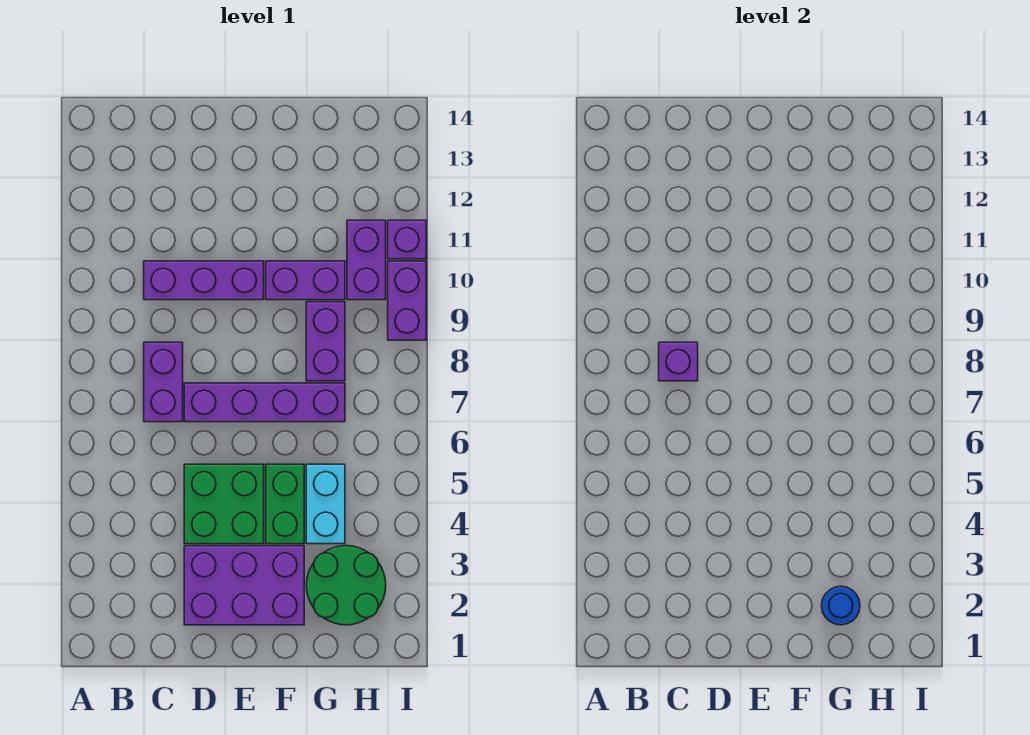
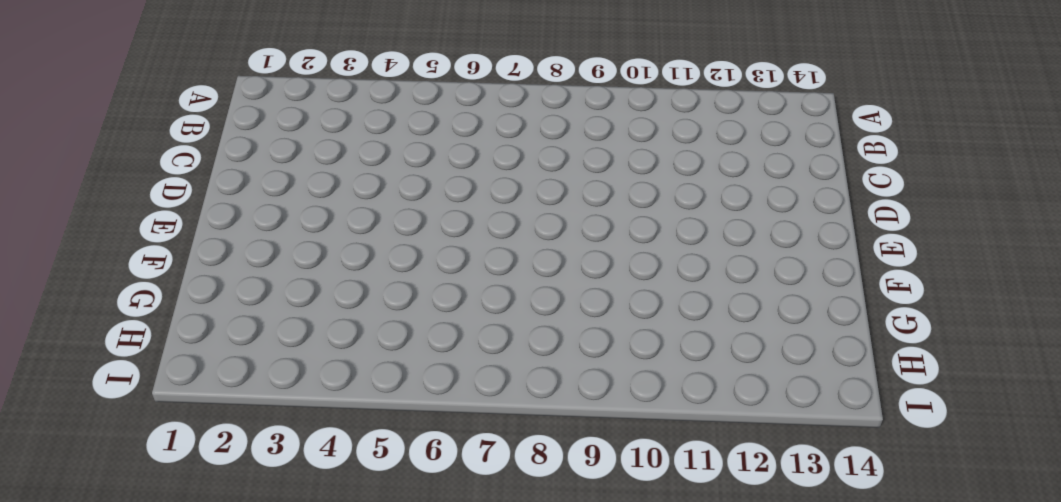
none -> purple 1x2 brick [144,342,183,422]
none -> purple 1x3 brick [144,261,264,300]
none -> purple 2x3 brick [184,546,304,625]

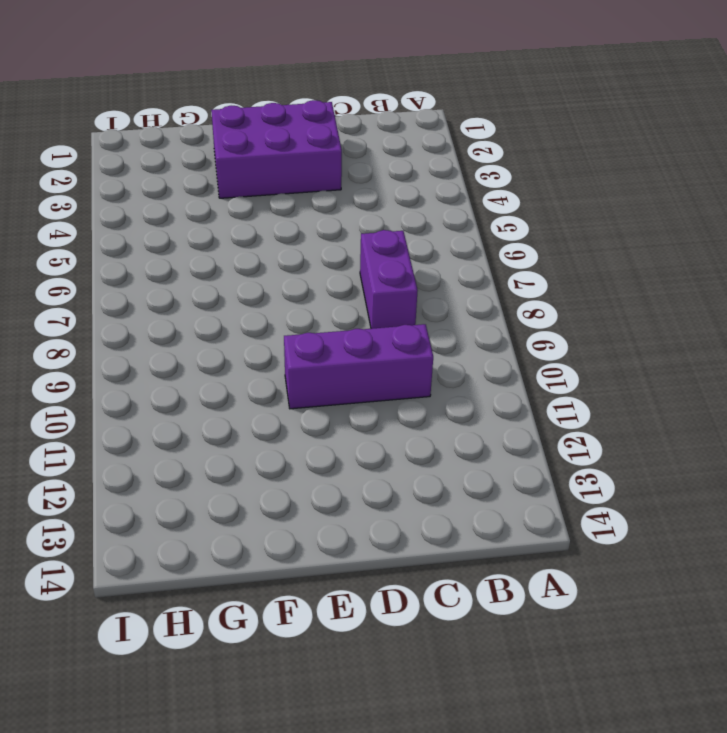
none -> green 2x2 brick [184,464,264,544]
none -> purple 1x4 brick [184,383,345,422]
none -> green 1x2 brick [266,464,304,544]

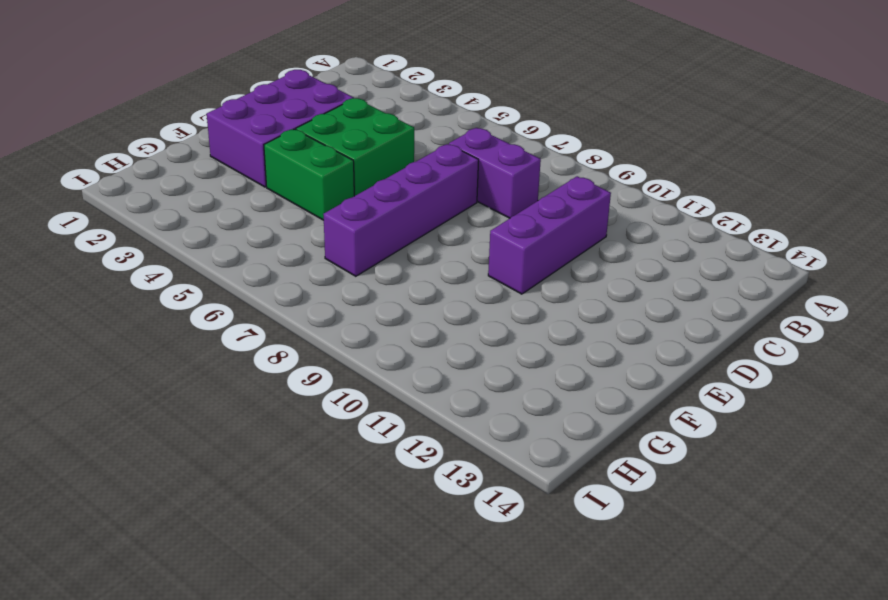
none -> purple 1x2 brick [266,261,345,300]
none -> green 2x2 round brick [306,546,386,625]
none -> cyan 1x2 brick [306,464,345,544]

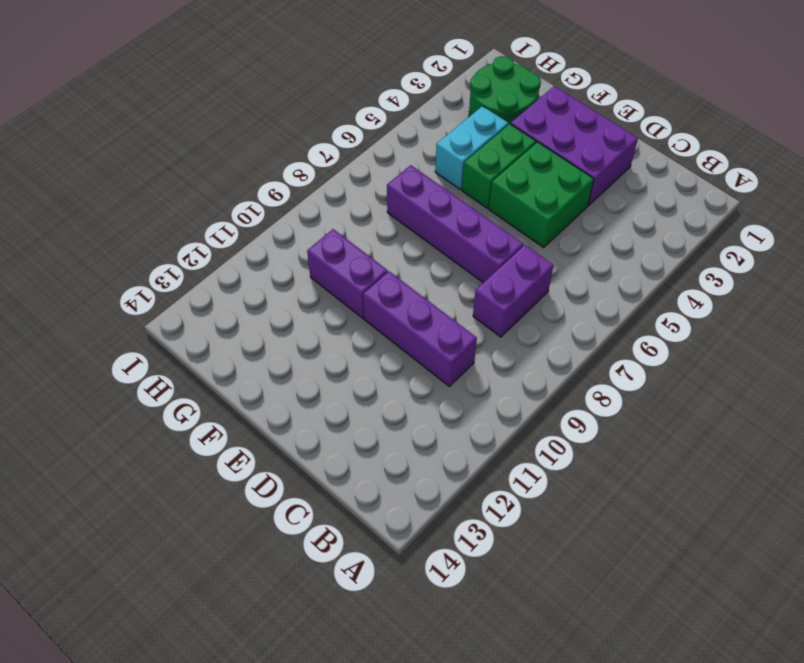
none -> purple 1x2 brick [306,302,345,381]
none -> purple 1x2 brick [347,220,386,300]
none -> purple 1x2 brick [388,261,426,340]

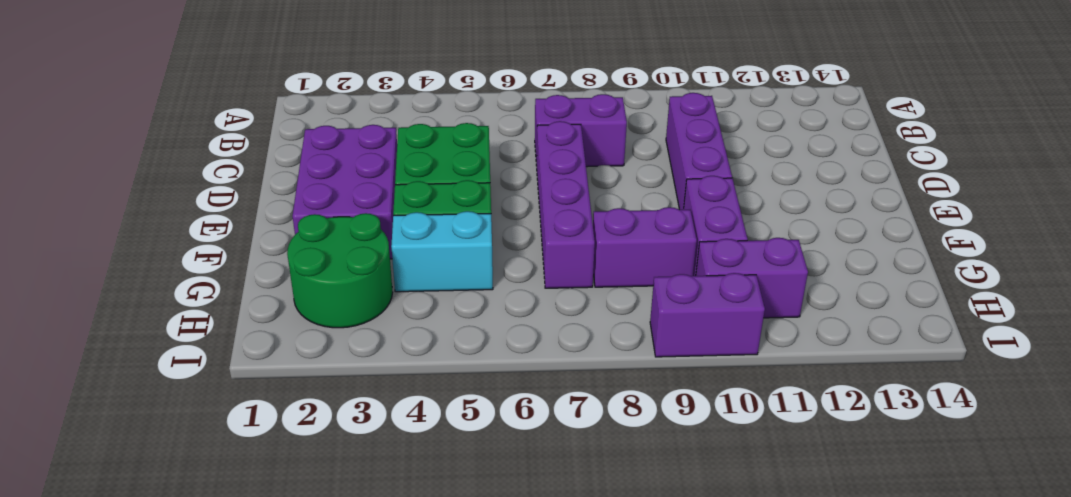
none -> purple 1x1 brick [388,220,426,259]
none -> purple 1x1 brick [659,342,698,381]
none -> blue 1x1 round brick [821,586,860,625]

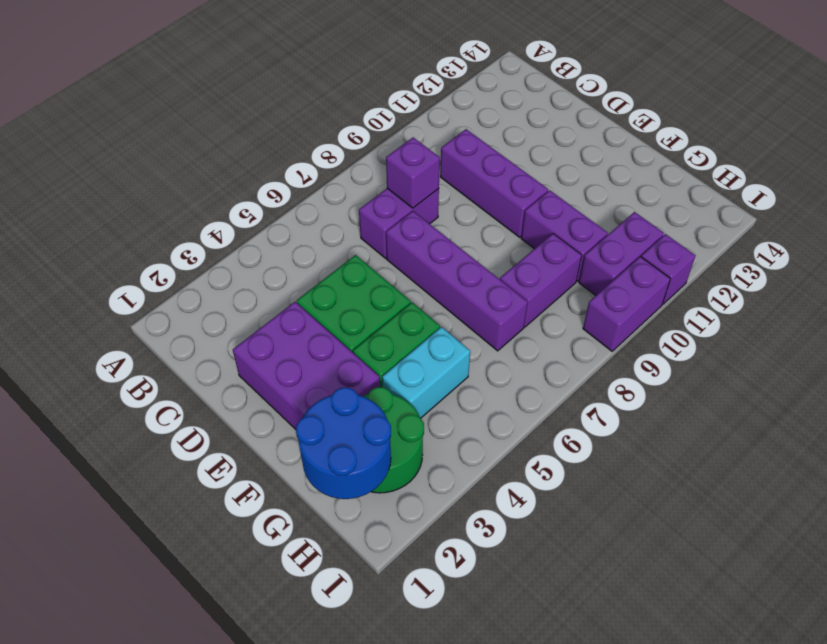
blue 2x2 round brick [296,388,391,499] -> blue 1x1 round brick [821,586,860,625]

